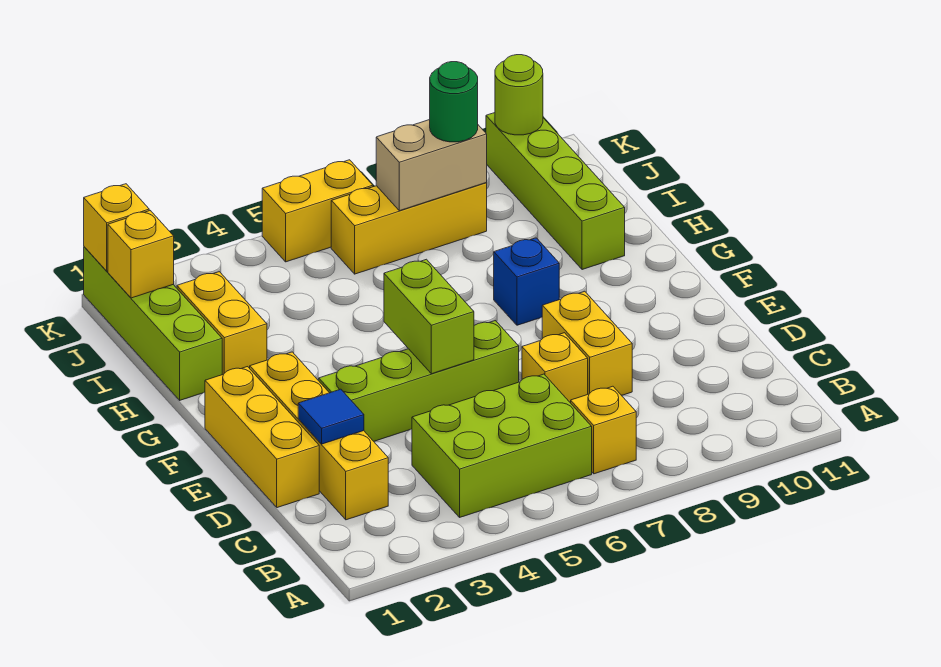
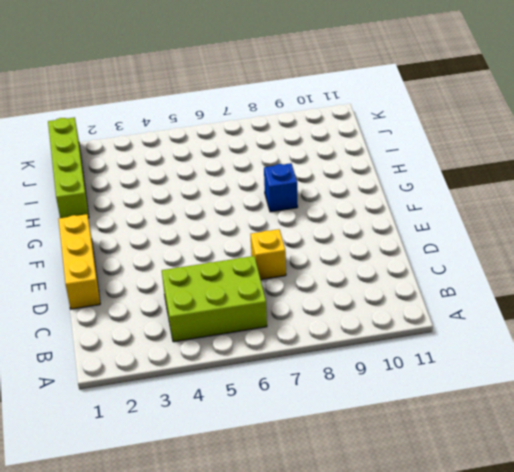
none -> yellow 1x1 brick [571,386,636,474]
none -> yellow 1x4 brick [250,352,388,520]
none -> yellow 1x2 brick [542,291,632,395]

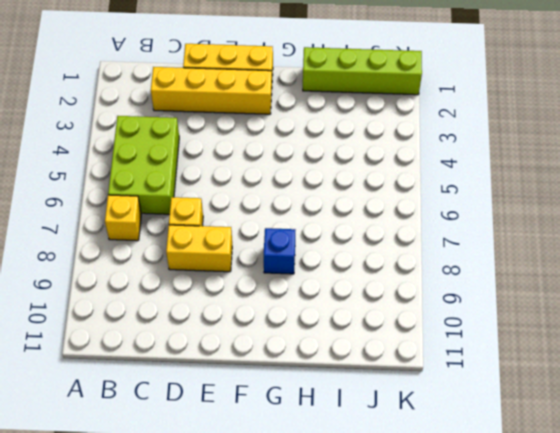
none -> lime 1x4 brick [319,321,519,441]
none -> yellow 1x2 brick [177,272,267,375]
none -> lime 1x4 brick [486,113,625,270]

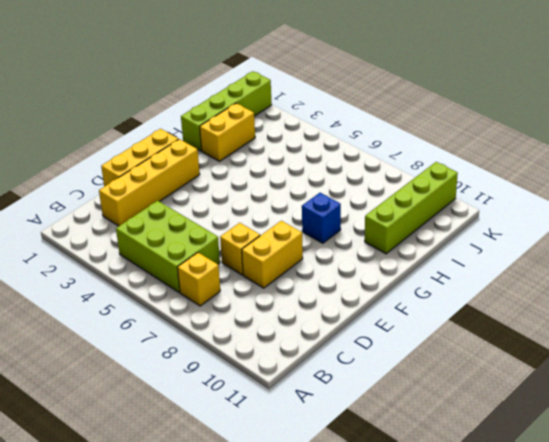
none -> lime 1x4 brick [319,321,519,441]
none -> yellow 1x3 brick [331,183,487,274]
none -> yellow 1x2 brick [262,160,373,262]

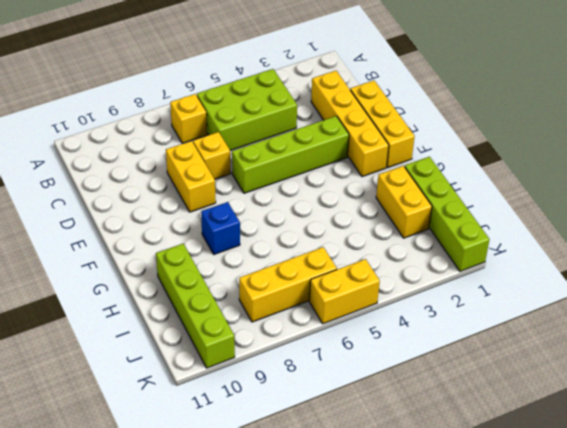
none -> blue 1x1 tile [298,389,364,444]
none -> lime 1x2 brick [384,259,474,374]
none -> yellow 1x1 brick [108,211,174,298]

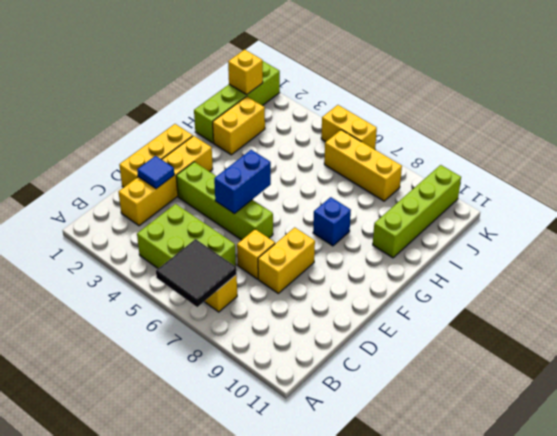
black 2x2 tile [156,239,237,307] -> none
blue 1x2 brick [214,150,271,214] -> lime 1x2 brick [384,259,474,374]
none -> tan 1x2 brick [376,120,487,211]
none -> yellow 1x1 brick [84,184,149,271]
none -> lime 1x1 round brick [495,55,543,135]

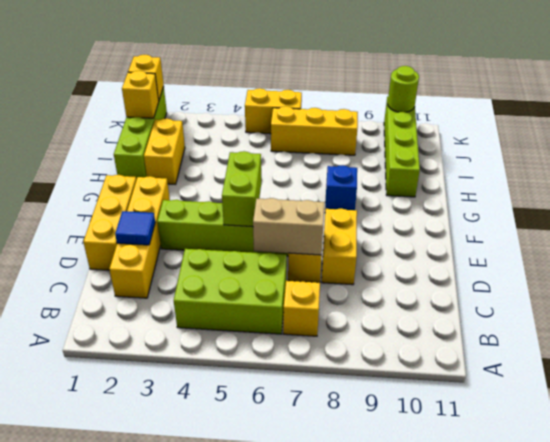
tan 1x2 brick [253,198,324,255] -> tan 1x2 brick moved to [376,120,487,211]
none -> green 1x1 round brick [430,62,478,142]

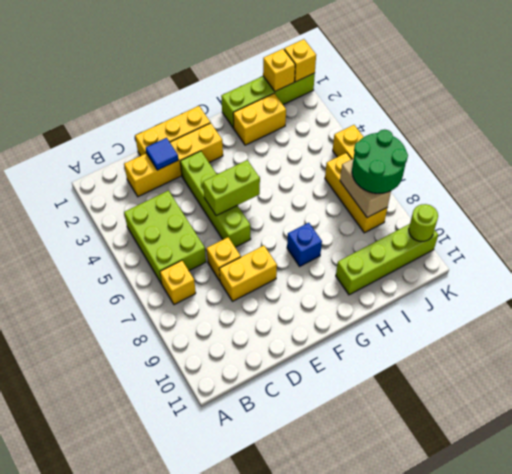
green 2x2 round brick [352,130,408,193] -> green 1x1 round brick [430,62,478,142]

